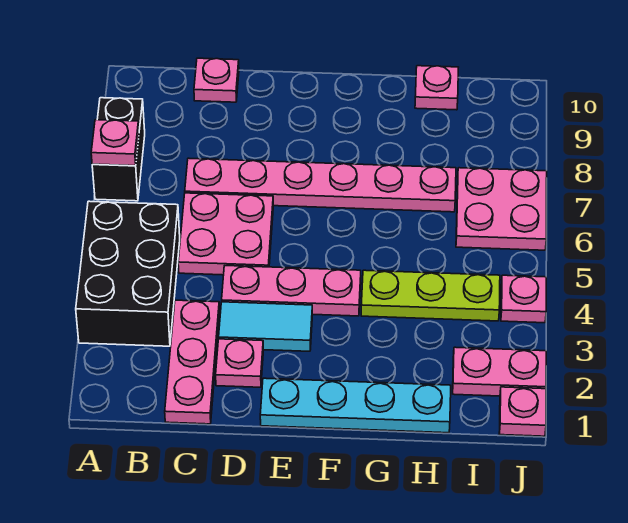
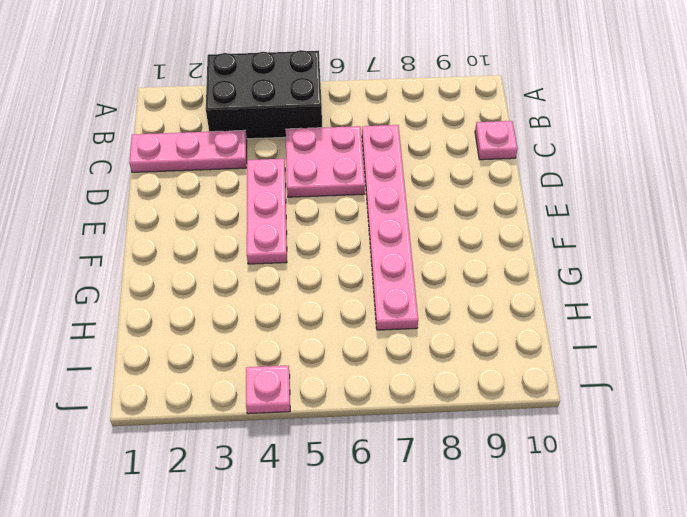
none -> black 1x2 brick [92,98,145,201]
none -> pink 1x1 plate [216,339,263,387]
none -> cyan 1x2 tile [219,302,312,351]

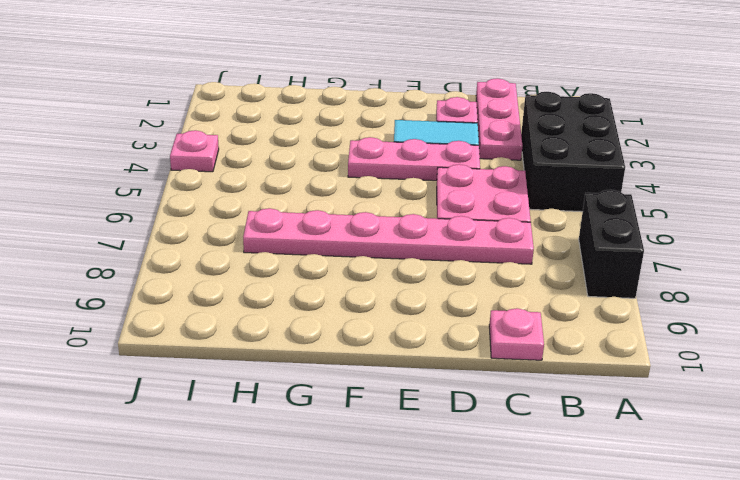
none -> cyan 1x4 plate [260,378,451,433]
none -> lime 1x3 plate [361,270,500,321]
none -> pink 1x1 plate [415,66,458,110]

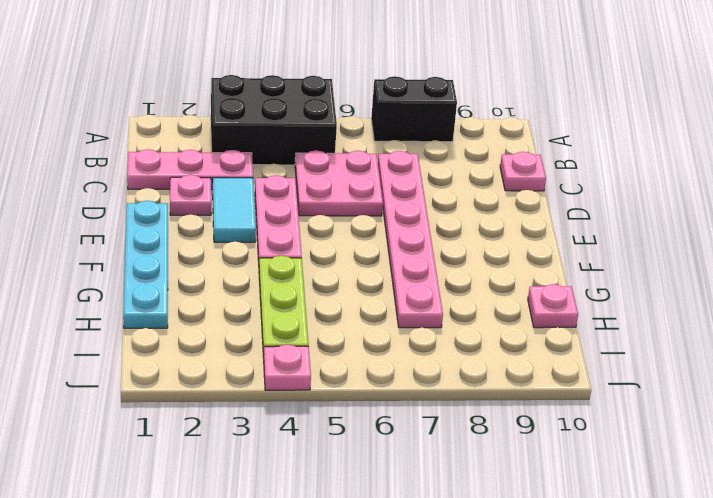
none -> pink 1x2 plate [453,347,546,396]
none -> pink 2x2 plate [456,168,547,250]
none -> pink 1x1 plate [499,387,546,436]

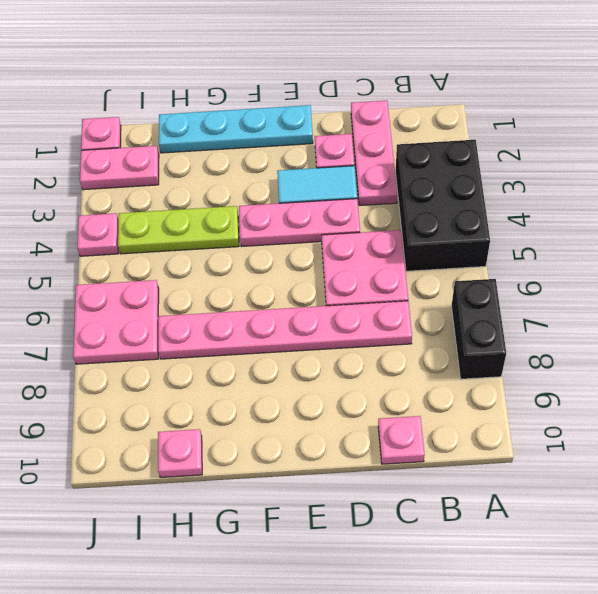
none -> pink 1x1 plate [91,120,139,166]

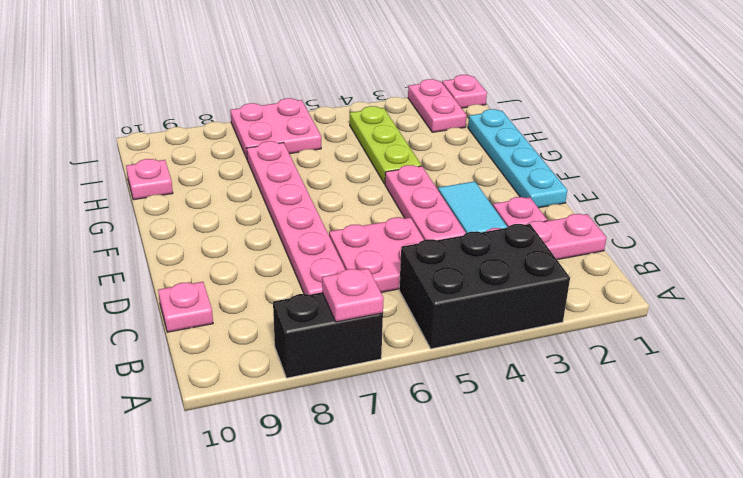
none -> pink 1x1 plate [501,275,546,323]

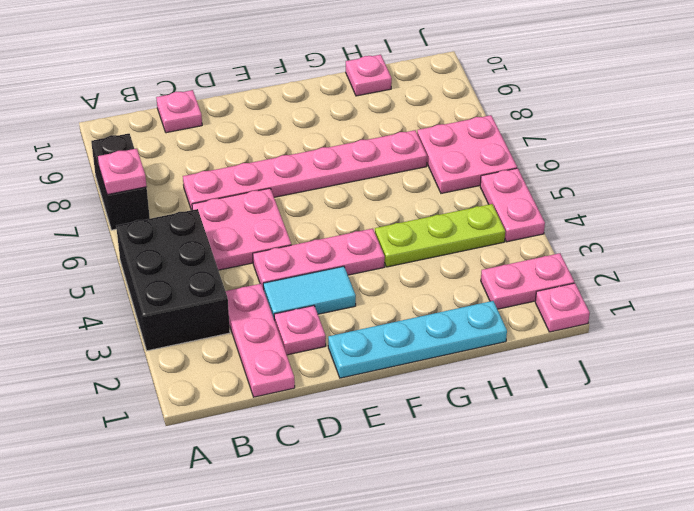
pink 1x2 plate [480,168,545,242] -> pink 1x1 plate [501,275,546,323]

